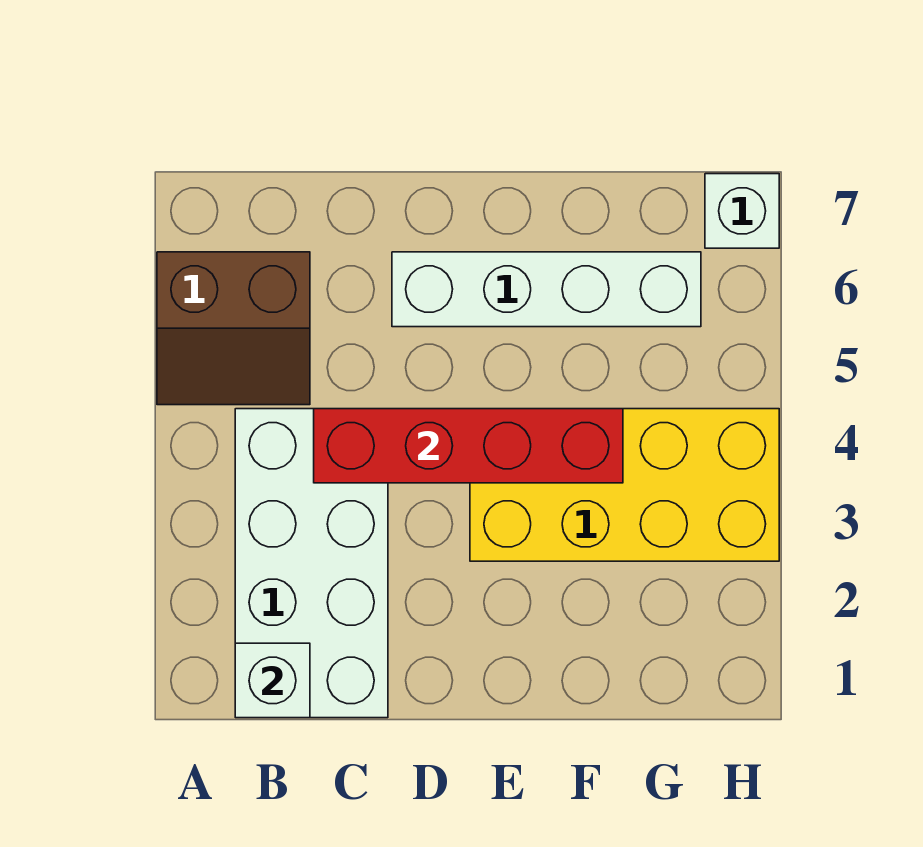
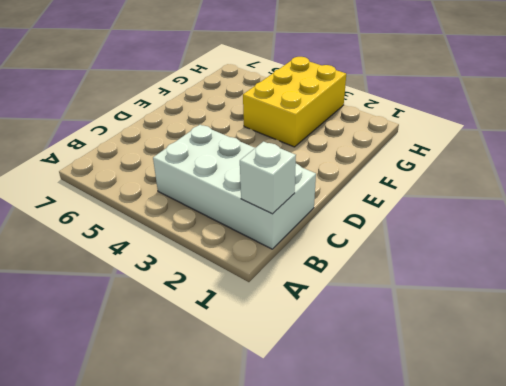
yellow 2x3 brick [243,57,346,147] -> yellow 2x4 brick [470,409,779,561]
none -> brown 2x2 slope [157,252,310,405]
none -> white 1x4 brick [392,252,701,327]

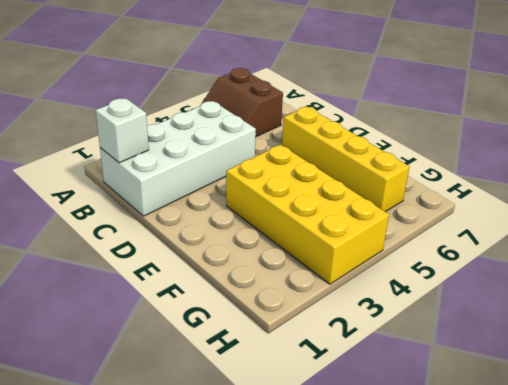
yellow 1x4 brick [282,107,409,212] -> white 1x4 brick [392,252,701,327]
none -> white 1x1 brick [705,174,779,248]
none -> red 1x4 brick [314,409,623,483]

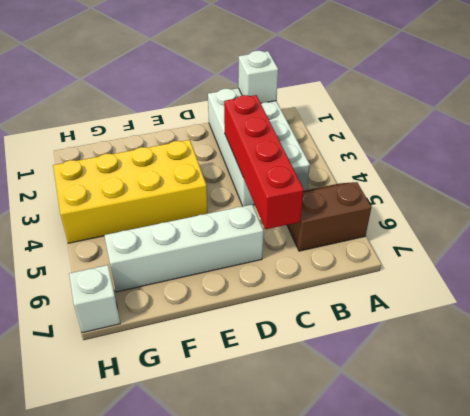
red 1x4 brick [224,95,304,229] -> red 1x4 brick turned to [314,409,623,483]

